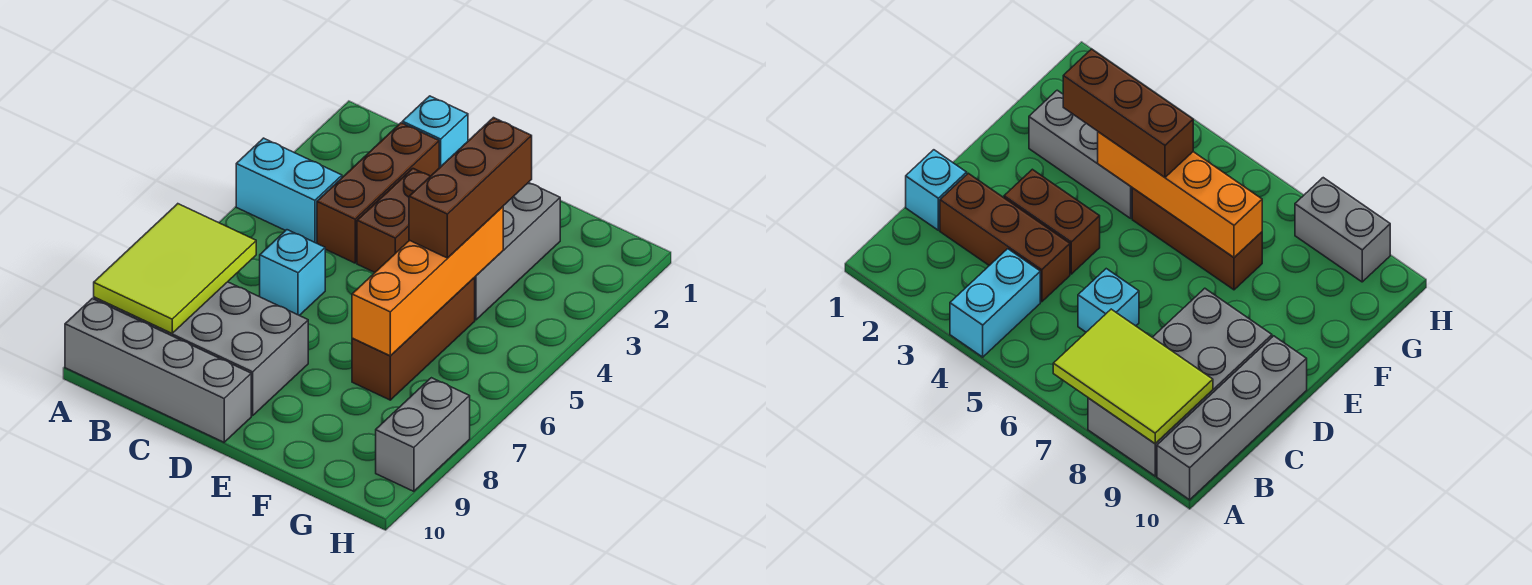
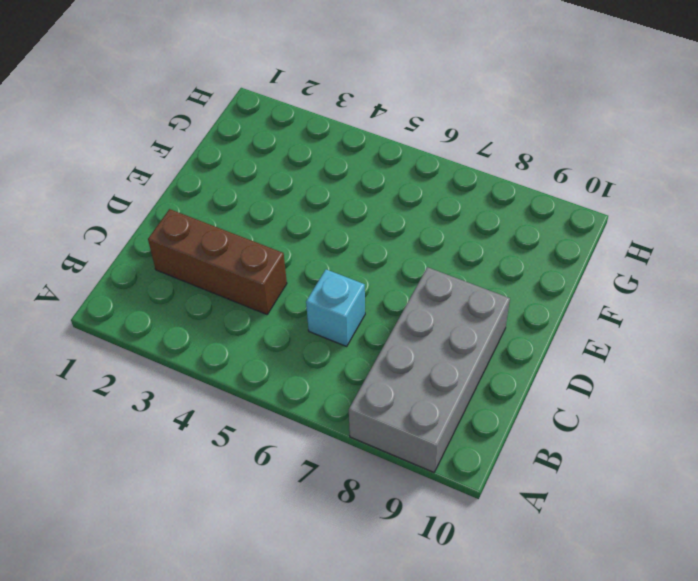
none -> cyan 1x2 brick [236,138,342,243]
none -> grey 1x4 brick [65,299,251,442]
none -> cyan 1x1 brick [402,96,468,168]

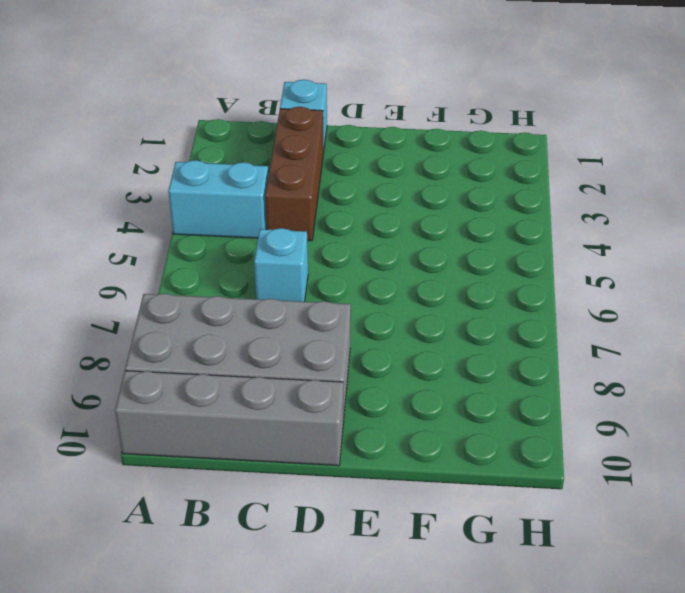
none -> brown 1x2 brick [357,169,430,272]
none -> grey 1x3 brick [474,182,560,320]
none -> brown 1x3 brick [352,278,475,400]

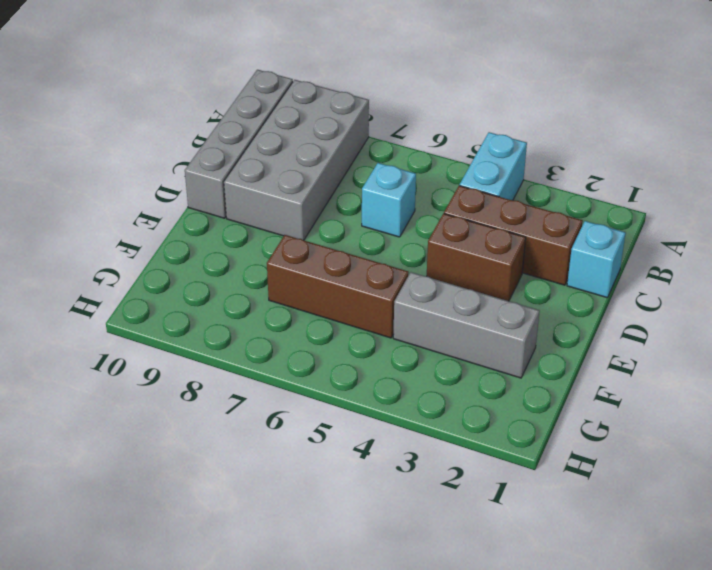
none -> grey 1x2 brick [376,378,470,491]
none -> lime 2x3 tile [94,204,256,333]
none -> orange 1x4 brick [352,207,503,356]

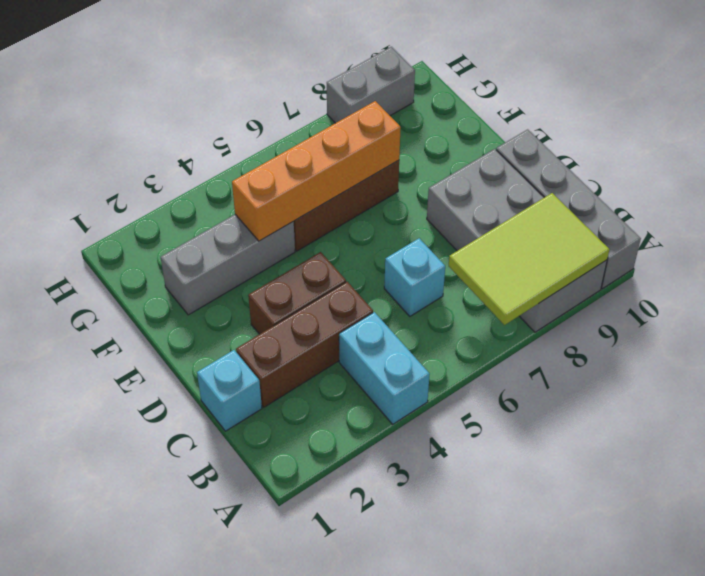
none -> brown 1x3 brick [409,118,532,258]

